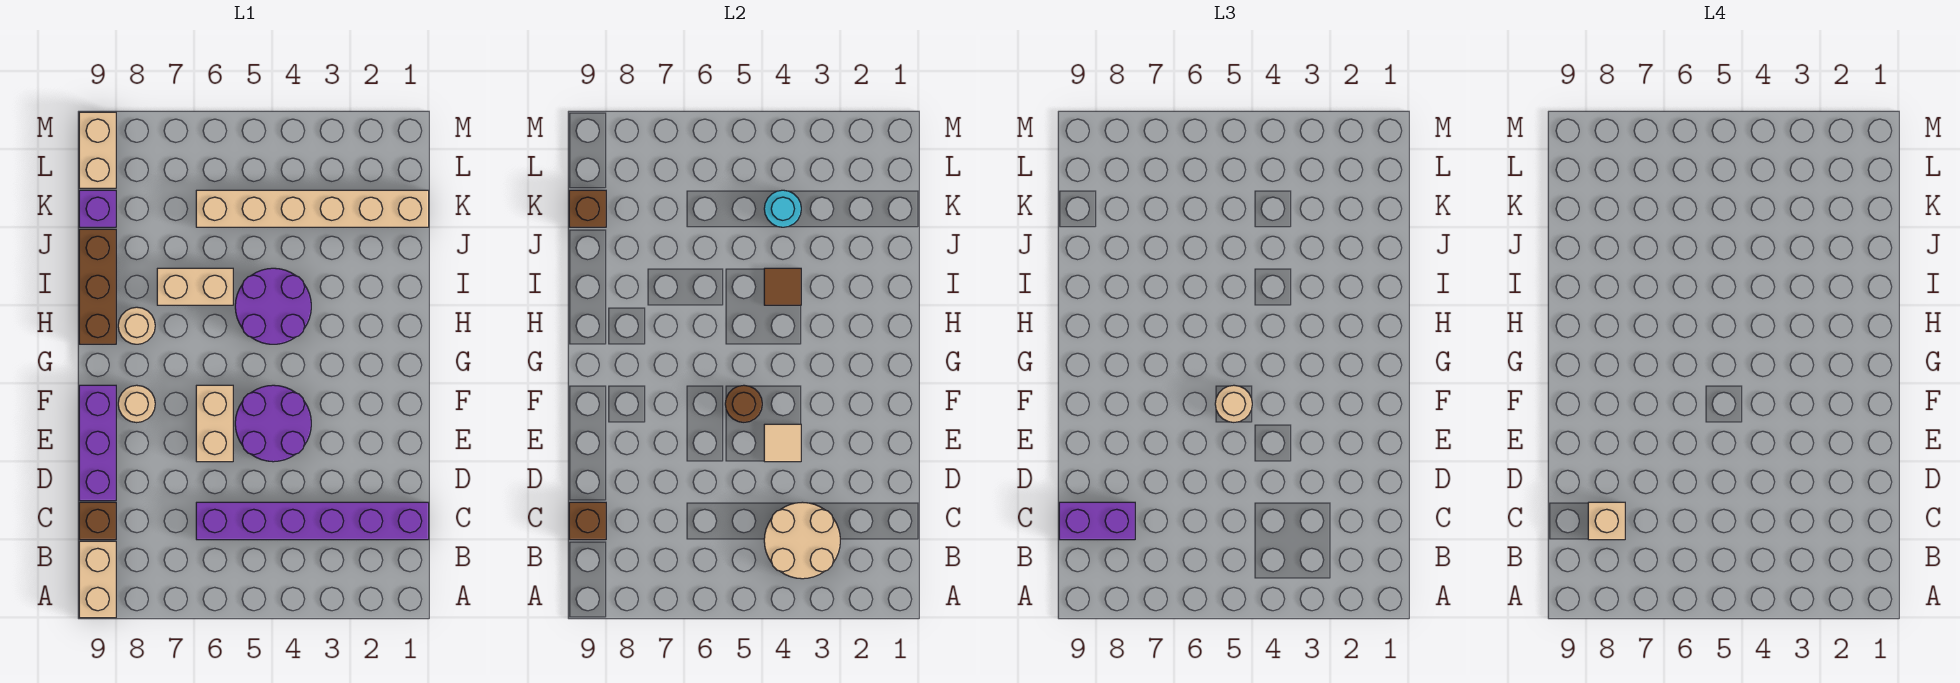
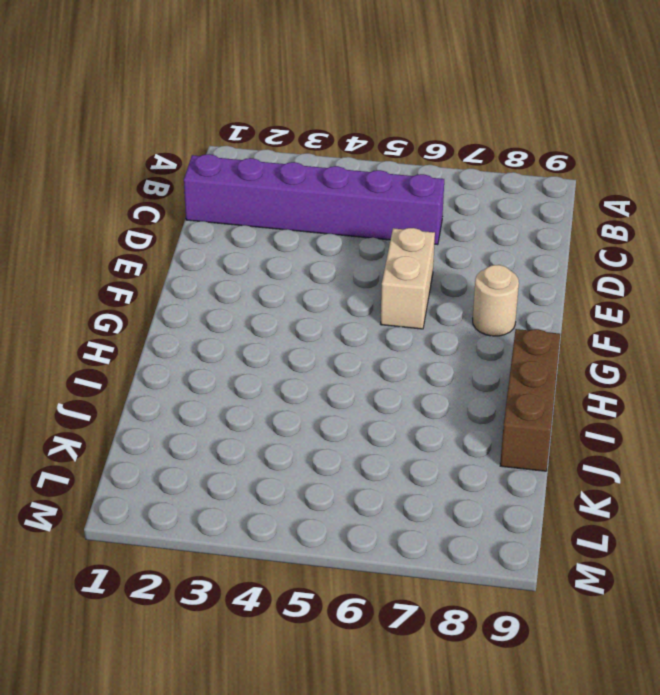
none -> tan 1x2 brick [79,541,116,618]
none -> brown 1x1 brick [79,502,116,540]
none -> purple 1x3 brick [79,385,116,501]

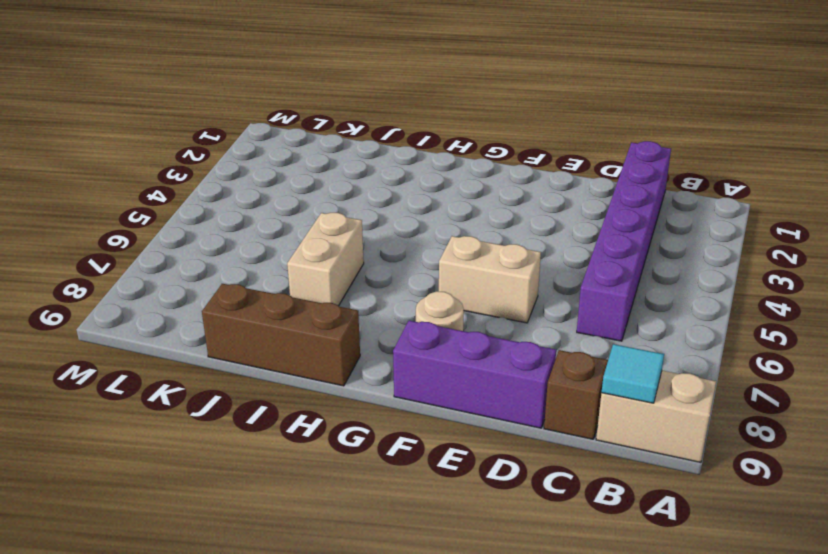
cyan 1x1 tile [602,344,664,403] -> none
none -> purple 2x2 round brick [235,385,311,462]
none -> purple 2x2 round brick [235,268,311,344]
none -> tan 1x1 round brick [118,307,155,344]

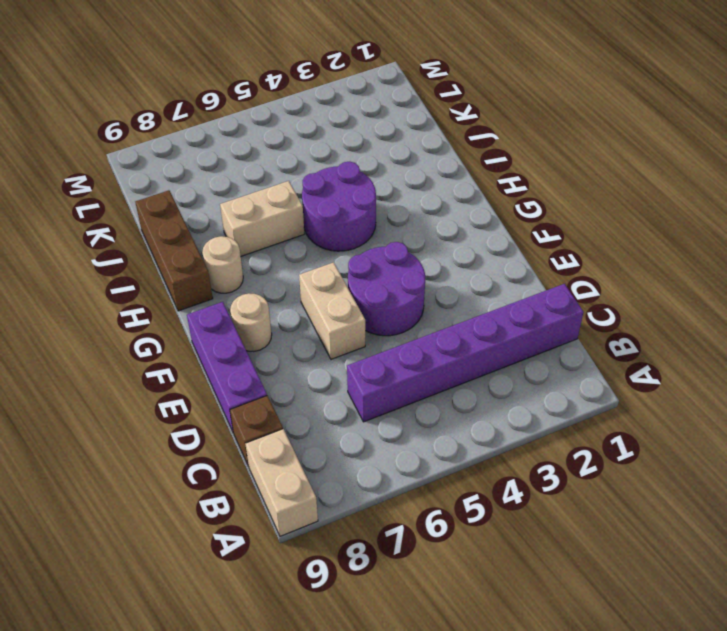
none -> tan 1x6 brick [196,190,429,227]
none -> purple 1x1 brick [79,190,116,227]
none -> tan 1x2 brick [79,112,116,188]

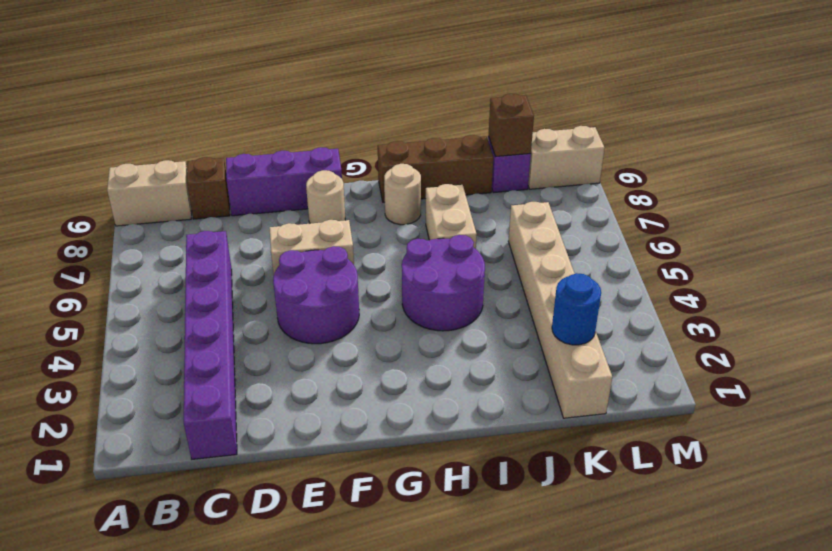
blue 1x1 round brick [552,273,601,345] -> none
none -> tan 2x2 round brick [764,502,840,579]
none -> brown 1x1 brick [569,502,606,540]
none -> tan 1x1 tile [764,424,801,462]

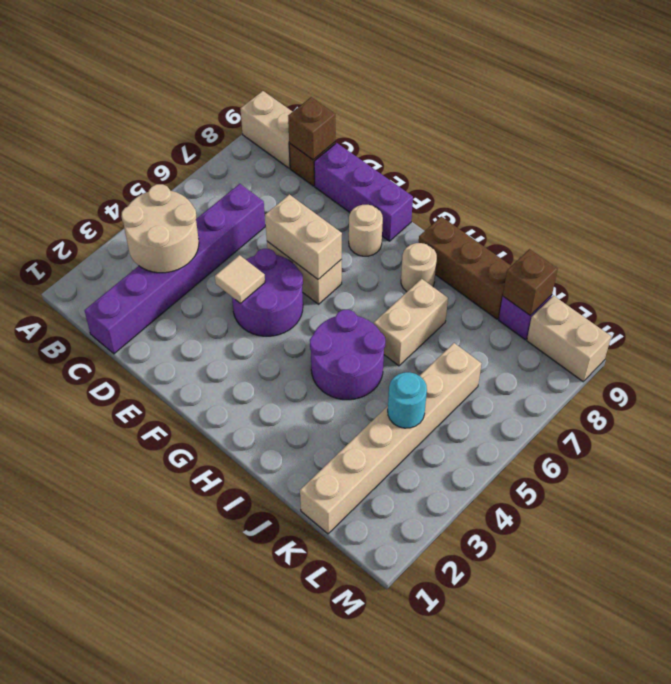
tan 1x2 brick [265,194,342,279] -> none
none -> brown 1x1 round brick [725,385,762,422]
none -> brown 1x1 tile [764,268,801,305]
none -> purple 1x2 brick [1059,502,1135,540]

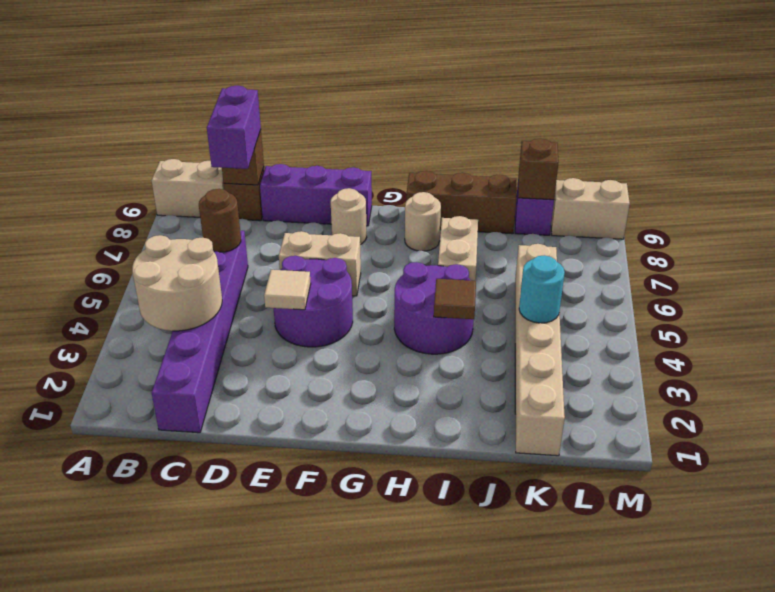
brown 1x1 round brick [199,189,241,252] -> brown 1x1 round brick moved to [725,385,762,422]
none -> tan 1x1 round brick [1215,385,1252,422]
none -> tan 1x1 brick [1588,502,1625,540]

